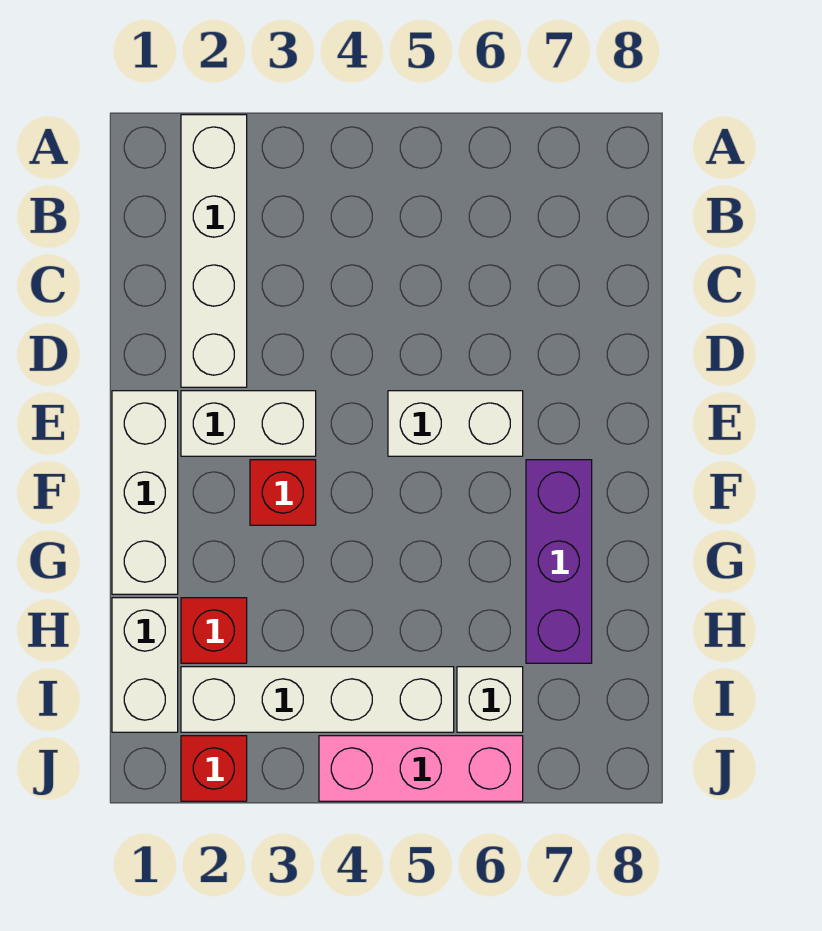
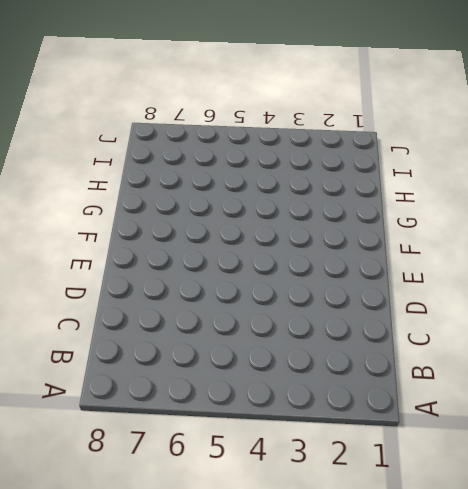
none -> white 1x4 brick [181,115,247,387]
none -> white 1x3 brick [112,391,178,594]
none -> white 1x2 brick [181,391,316,456]

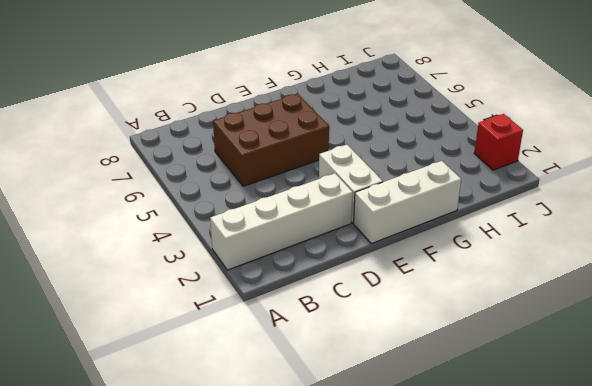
brown 2x3 brick [213,94,329,186] -> white 1x2 brick [388,391,523,456]
none -> red 1x1 brick [250,460,316,525]
none -> purple 1x3 brick [526,460,592,663]
none -> white 1x2 brick [112,598,178,732]

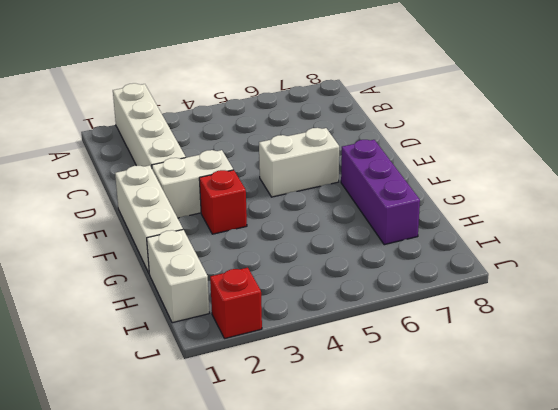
none -> red 1x1 brick [181,598,247,663]
none -> white 1x4 brick [181,667,454,732]
none -> white 1x1 brick [457,667,523,732]

